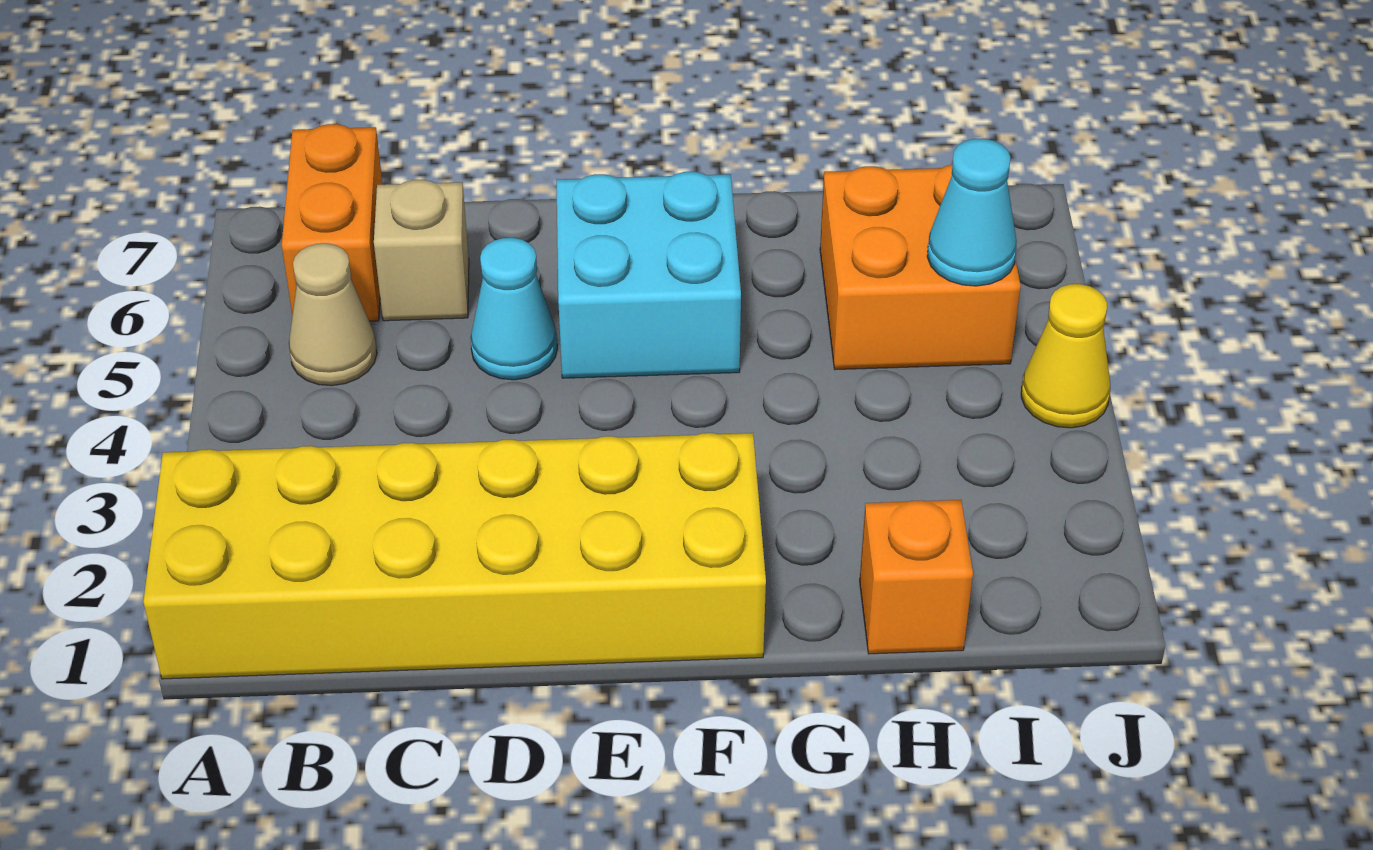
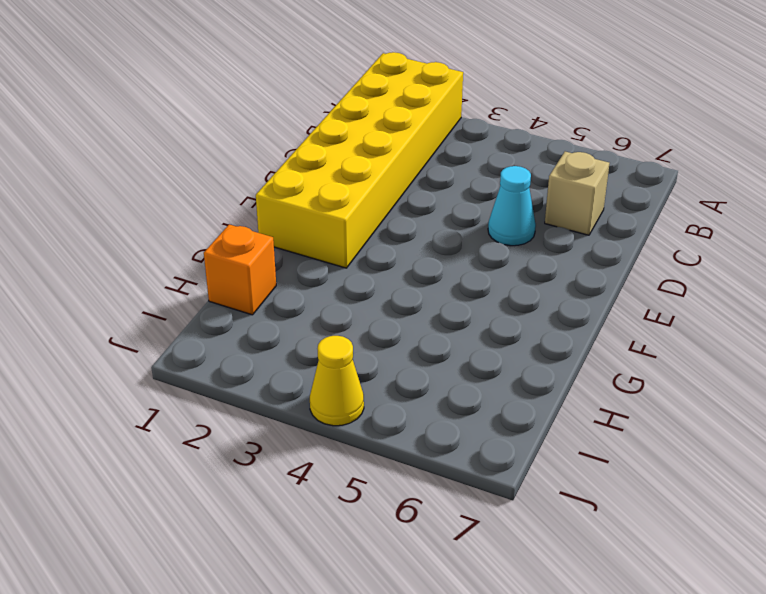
none -> tan 1x1 cone [289,243,377,386]
none -> orange 1x2 brick [282,124,383,321]

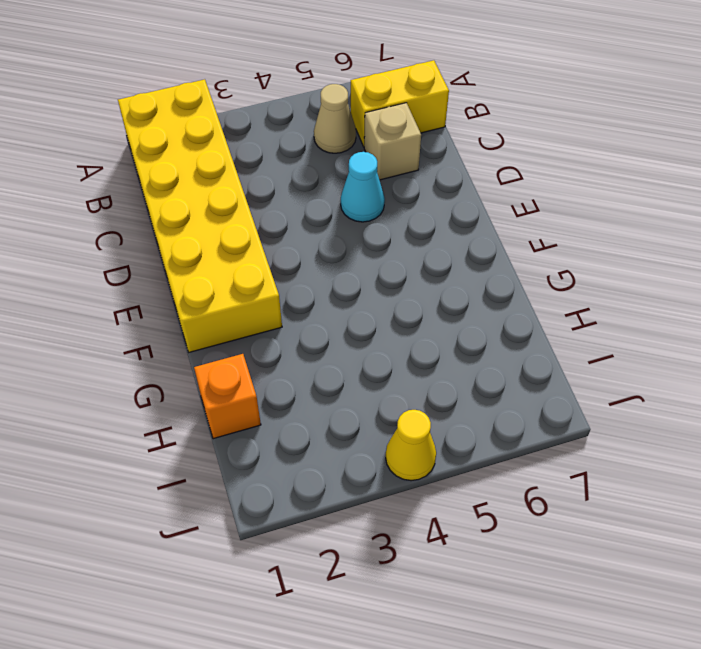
yellow 1x2 brick [351,60,449,147] -> orange 1x2 brick [282,124,383,321]
none -> cyan 2x2 brick [556,172,741,378]
none -> orange 2x2 brick [820,165,1021,370]

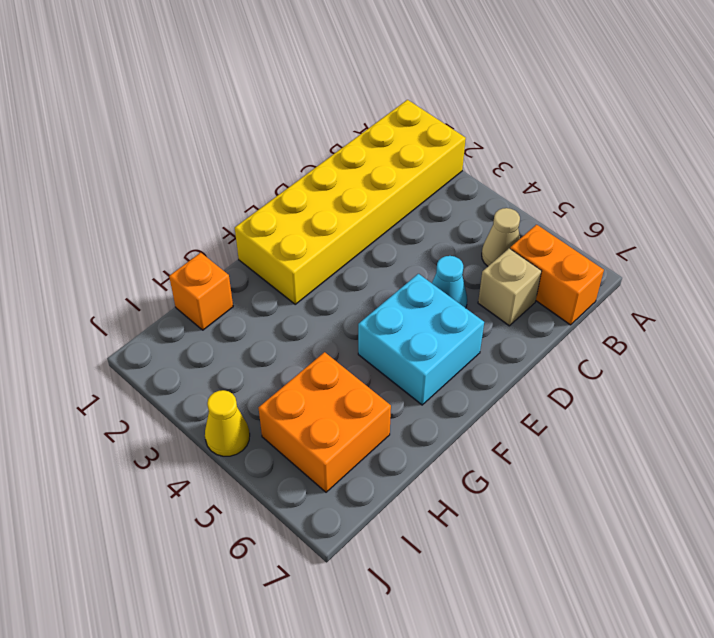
none -> cyan 1x1 cone [927,139,1017,286]

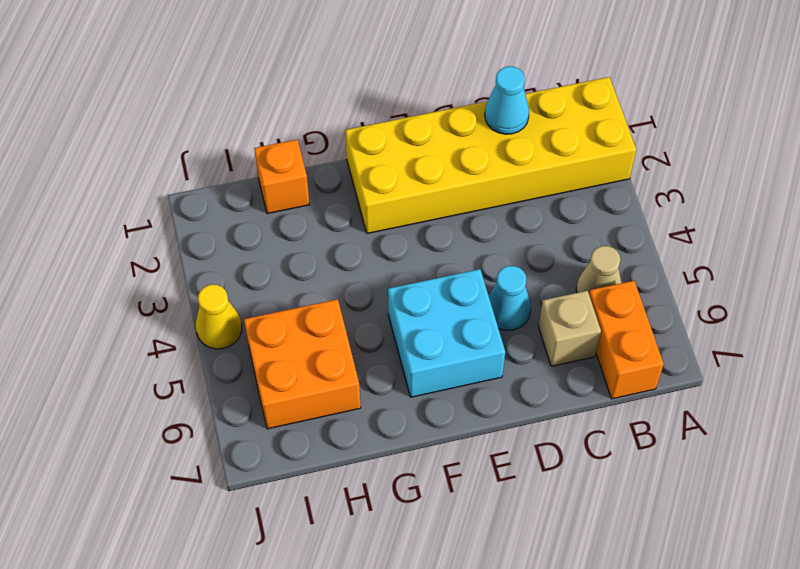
cyan 1x1 cone [485,66,529,134] -> cyan 1x1 cone moved to [927,139,1017,286]

